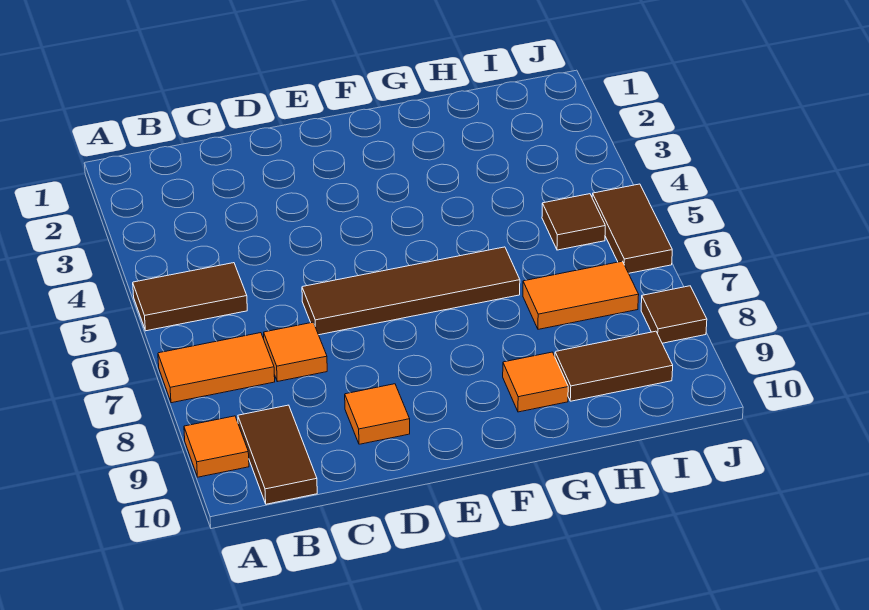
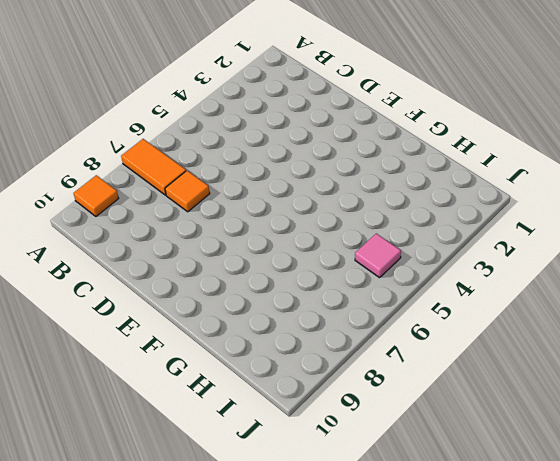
pink 1x1 tile [355,233,401,278] -> brown 1x1 tile [542,194,605,250]
none -> brown 1x2 tile [133,263,247,331]
none -> brown 1x2 tile [238,405,317,504]
none -> brown 1x4 tile [302,247,520,335]

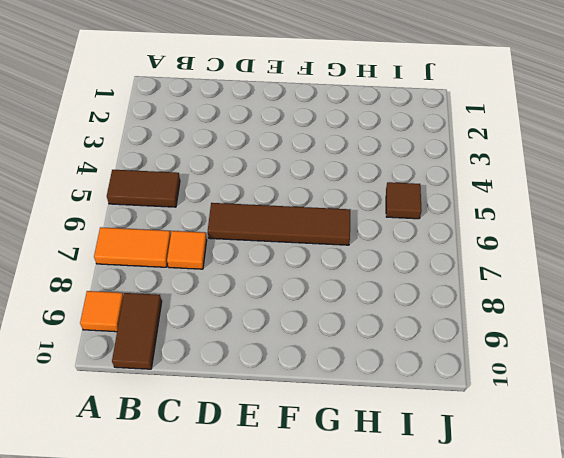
none -> orange 1x1 tile [345,384,410,444]
none -> orange 1x1 tile [503,352,568,412]
none -> orange 1x2 tile [523,261,639,329]

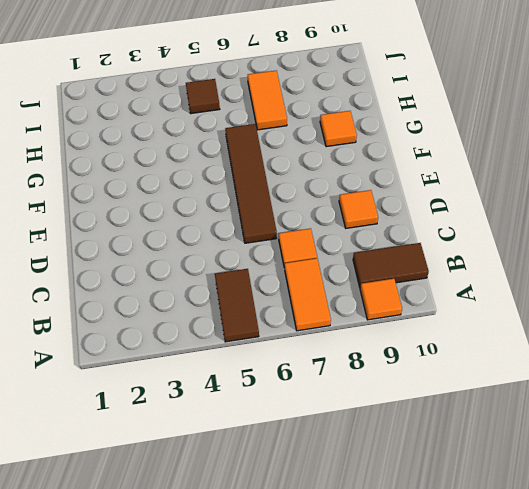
none -> brown 1x2 tile [555,331,673,401]
none -> brown 1x2 tile [592,184,672,273]
none -> brown 1x1 tile [641,286,707,343]

